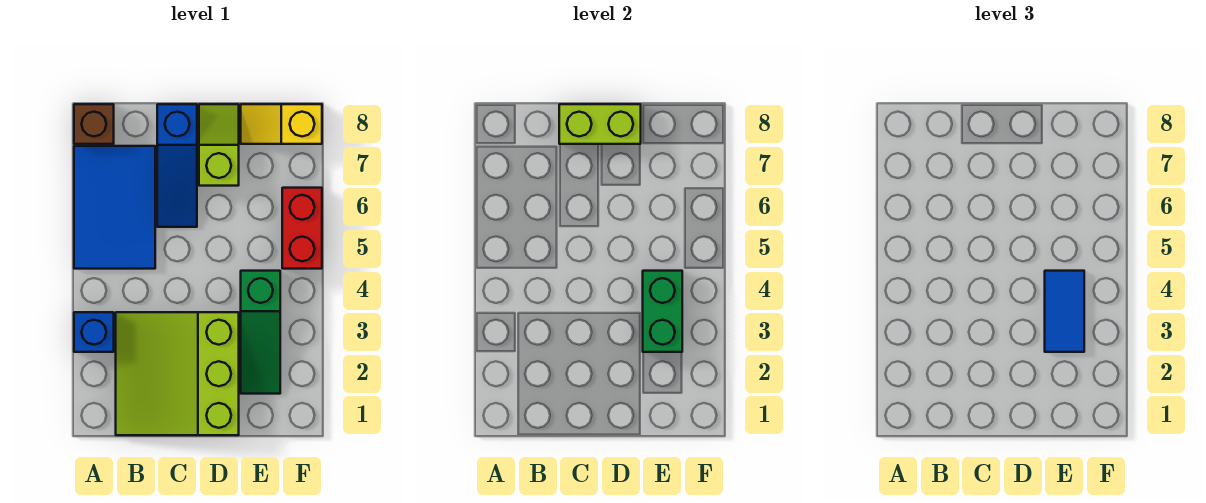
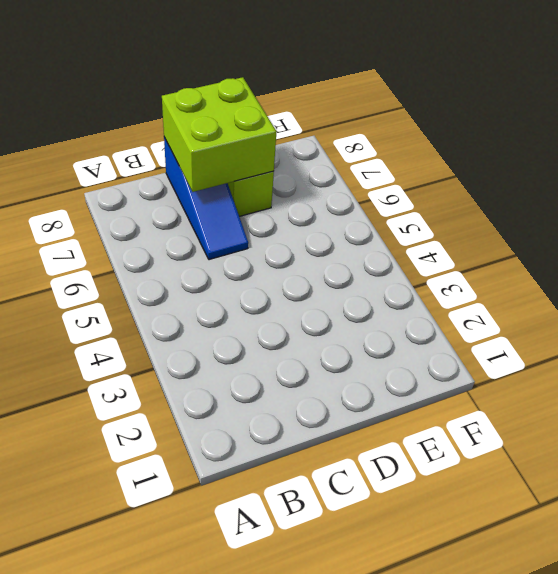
lime 2x2 brick [162,77,276,192] -> lime 1x2 brick [559,104,641,144]
none -> blue 1x1 brick [74,312,114,352]
none -> blue 2x3 tile [74,146,155,269]
none -> brown 1x1 brick [74,104,114,144]

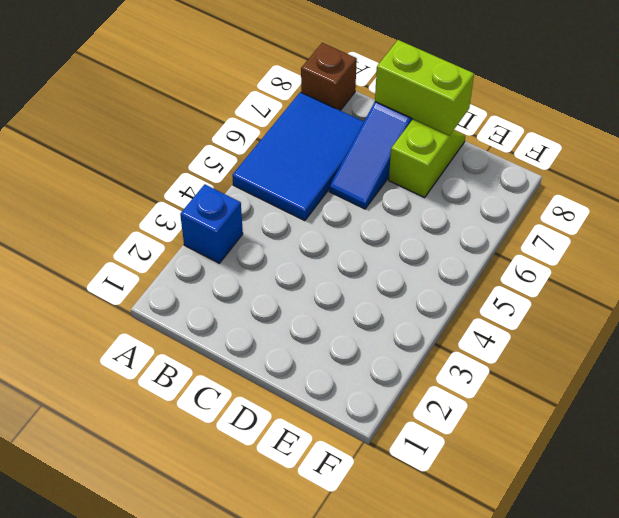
none -> lime 3x3 slope [116,312,239,435]
none -> green 1x3 slope [241,271,280,394]
none -> yellow 1x2 slope [241,104,322,144]

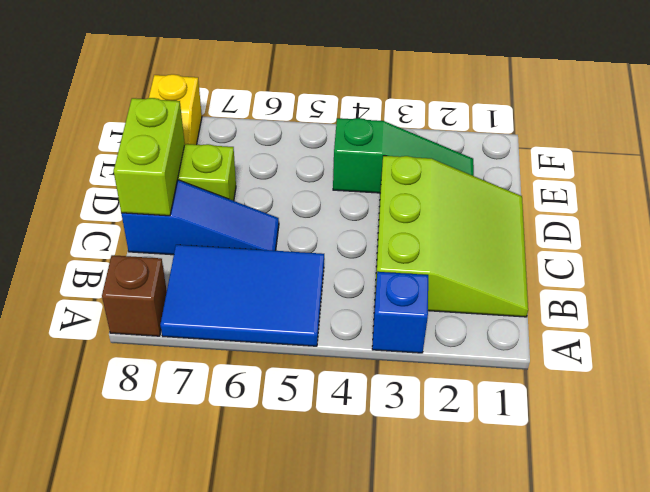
lime 3x3 slope [375,156,528,317] -> lime 3x3 slope turned to [116,312,239,435]
none -> red 1x2 brick [282,188,322,269]
none -> green 1x2 brick [643,271,682,352]
none -> blue 1x2 tile [1045,271,1084,352]

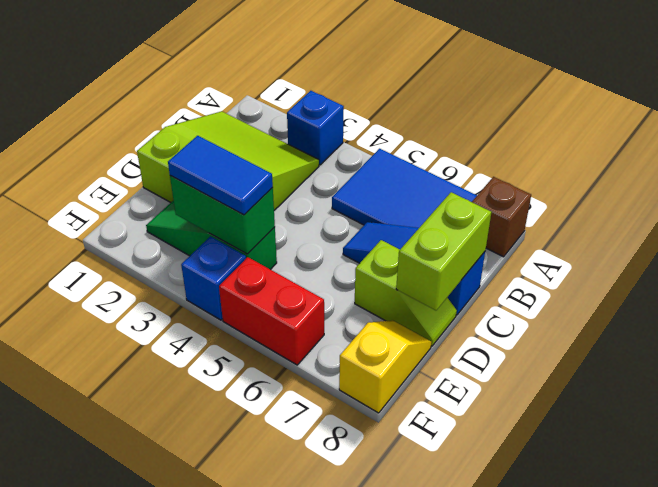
blue 1x1 brick [181,236,246,320] -> none

